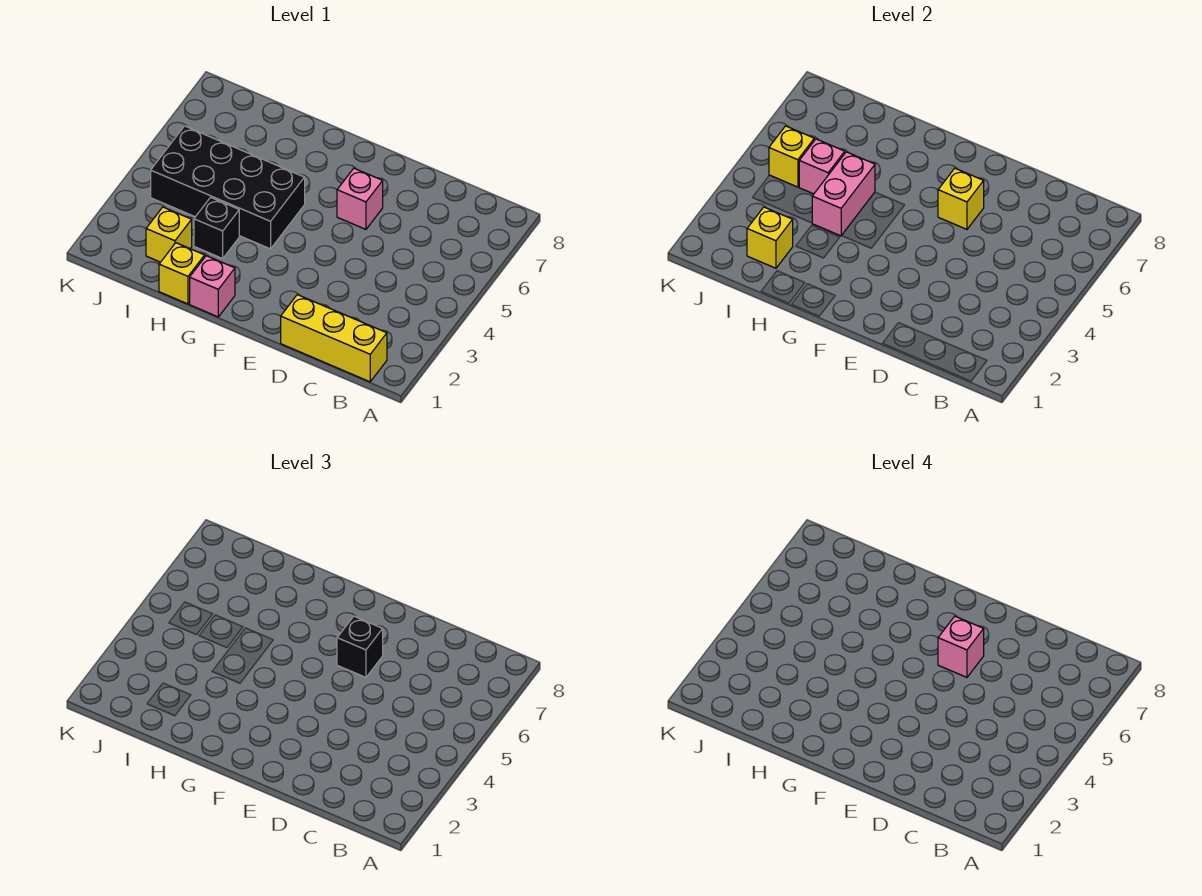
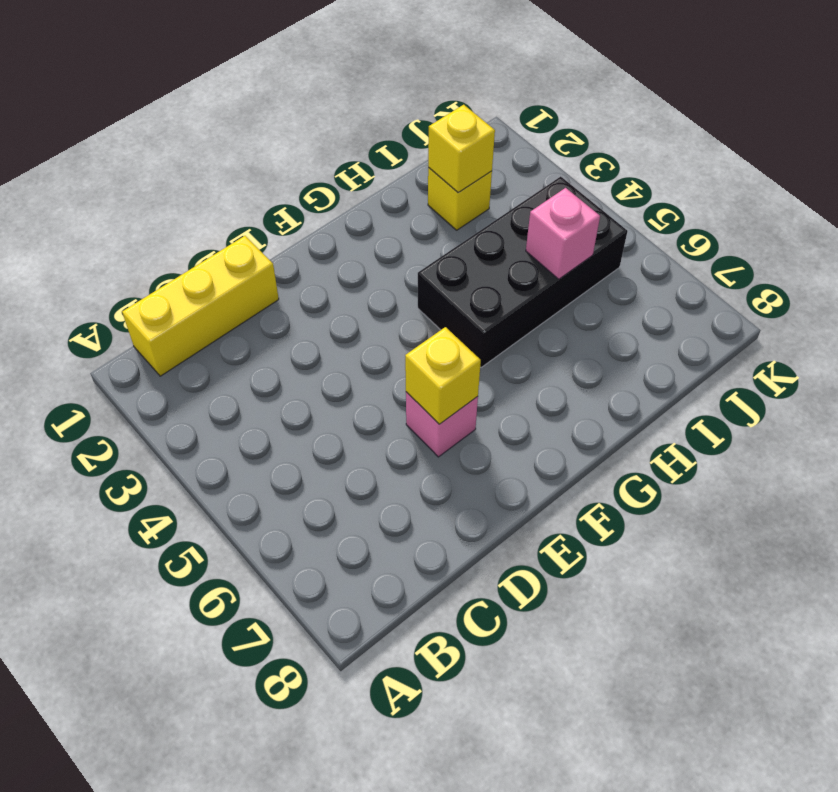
none -> pink 1x1 brick [190,256,235,317]
none -> yellow 1x1 brick [159,243,205,304]
none -> black 1x1 brick [194,197,239,259]

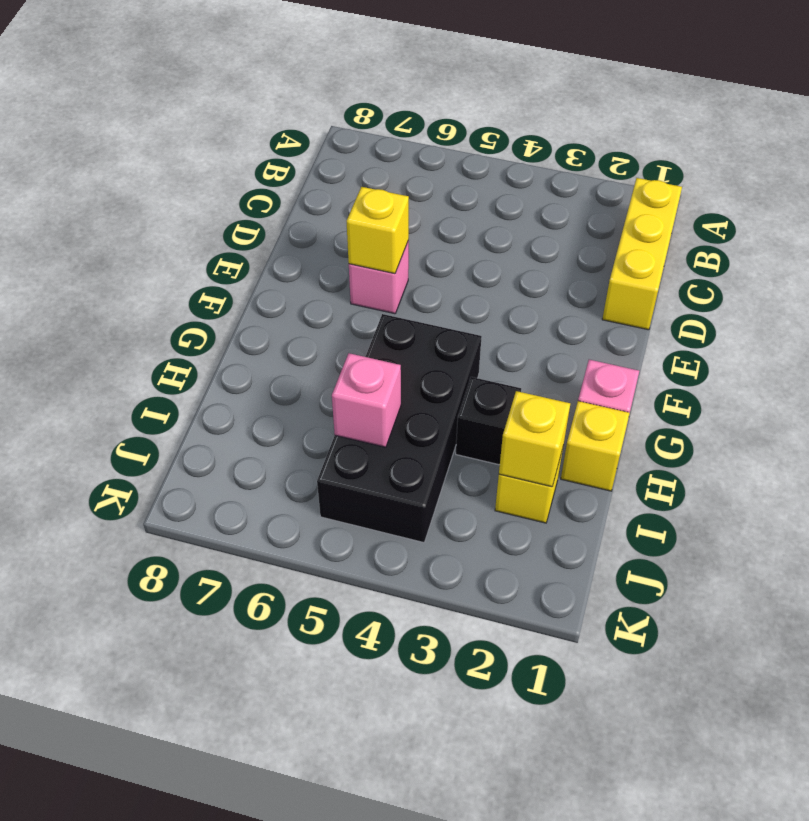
none -> pink 1x2 brick [812,152,875,236]
none -> yellow 1x1 brick [769,126,814,187]
none -> black 1x1 brick [337,616,383,677]

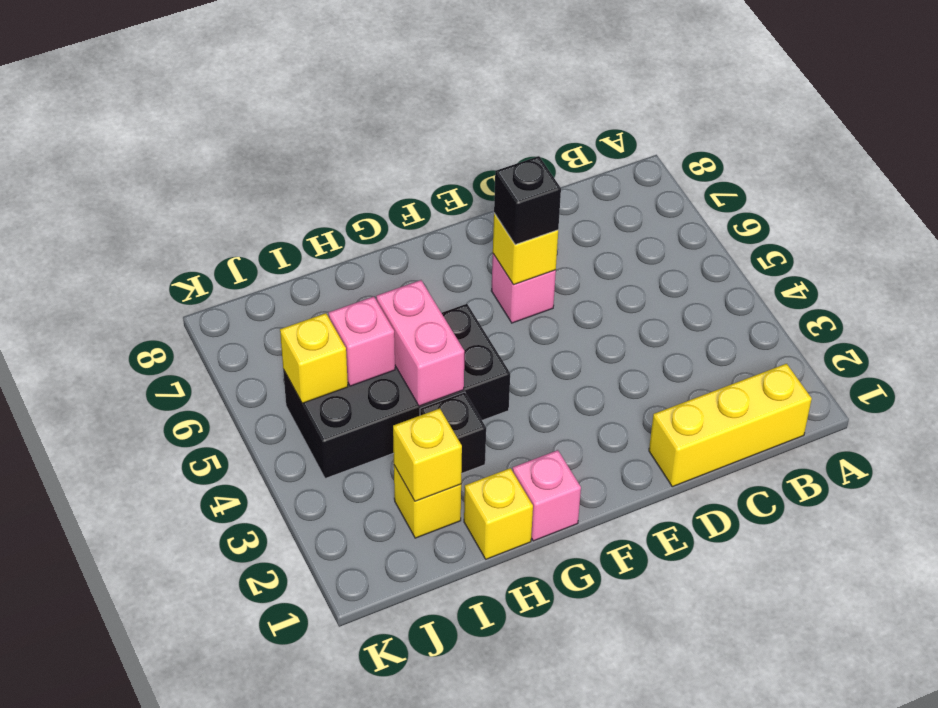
none -> pink 1x1 brick [938,616,984,677]

